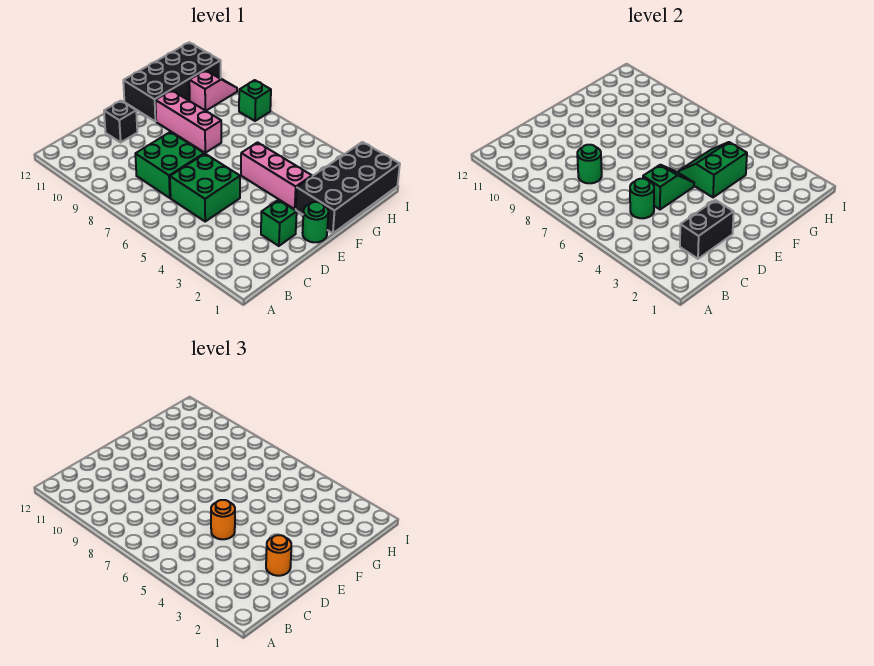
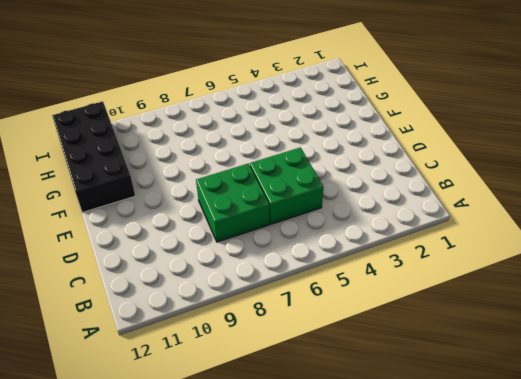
none -> green 1x1 brick [261,200,297,246]
none -> black 1x1 brick [104,101,137,142]
none -> green 1x1 round brick [303,202,329,242]

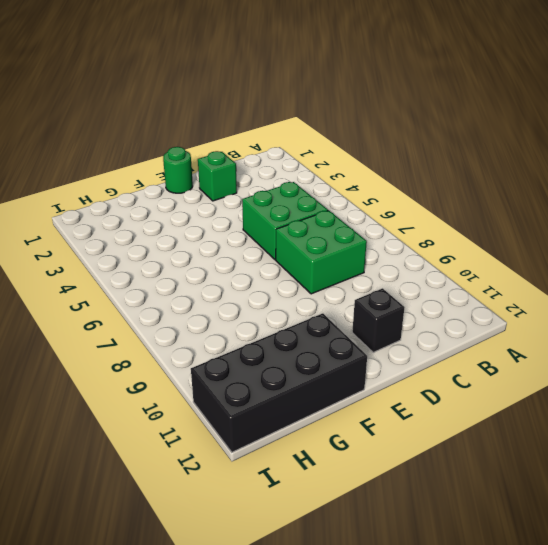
none -> black 2x4 brick [296,142,400,233]
none -> pink 1x3 brick [241,142,312,209]
none -> pink 1x3 brick [155,90,221,153]

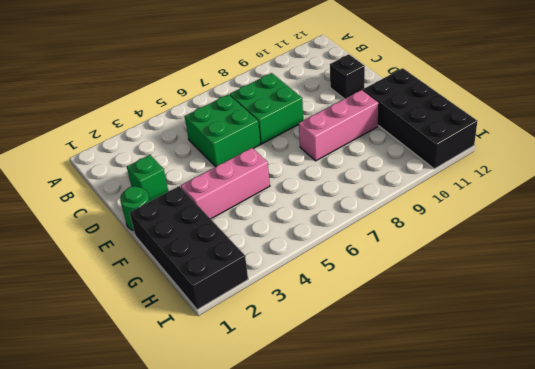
none -> pink 1x2 slope [189,70,237,111]
none -> green 1x1 brick [239,80,271,121]
none -> black 1x2 brick [680,200,734,259]

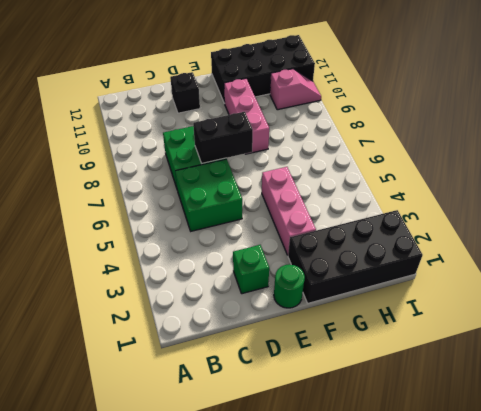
black 1x2 brick [193,112,253,164] -> black 1x2 brick moved to [680,200,734,259]
none -> green 1x1 brick [239,80,271,121]
none -> green 1x1 round brick [630,179,654,218]
none -> green 1x1 round brick [577,145,602,183]

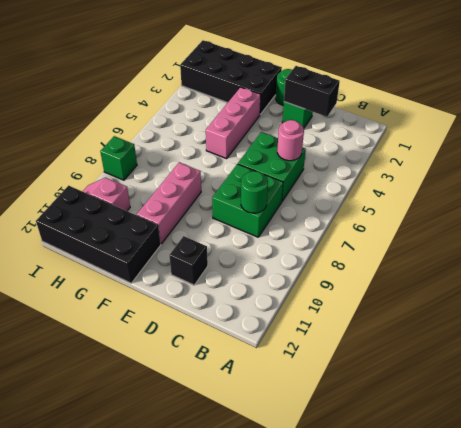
pink 1x1 round brick [277,120,304,161] -> green 1x1 round brick [630,179,654,218]
none -> green 1x2 slope [643,165,694,209]
none -> green 2x2 slope [678,142,747,197]
none -> orange 1x1 round brick [266,535,291,576]

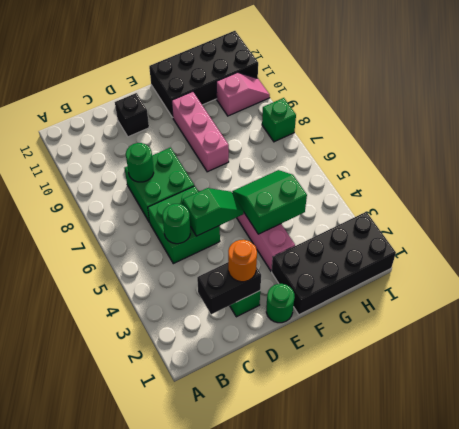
none -> orange 1x1 round brick [211,500,235,539]

